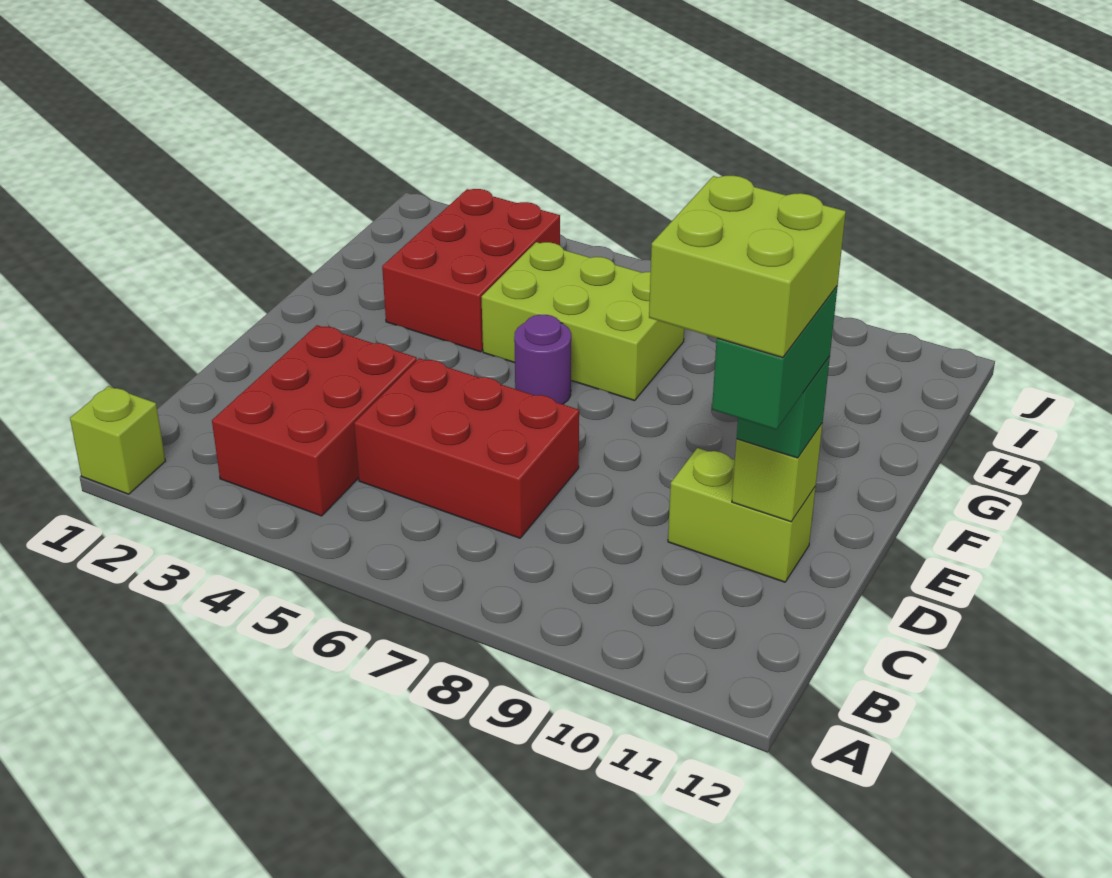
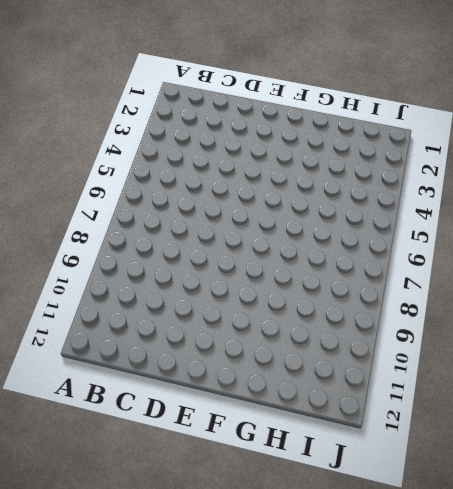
none -> lime 1x1 brick [70,386,165,494]
none -> red 2x3 brick [212,325,417,516]

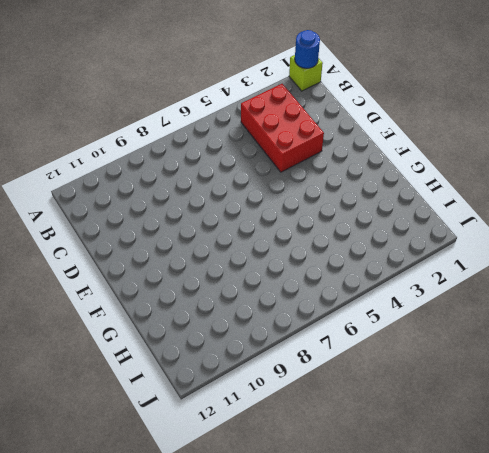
blue 1x1 round brick [295,30,320,68] -> none
none -> red 2x3 brick [354,358,579,538]
none -> lime 1x2 brick [668,448,816,582]

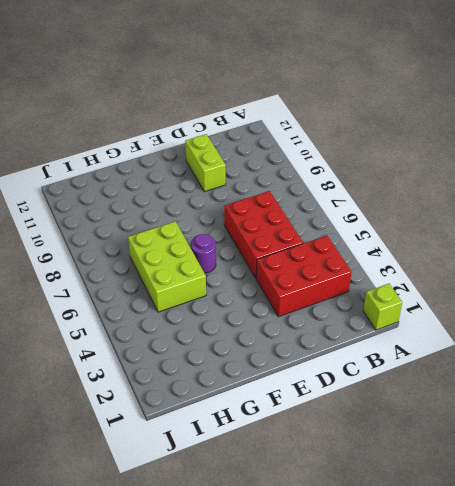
none -> red 2x3 brick [382,189,560,352]
none -> lime 1x1 brick [732,423,823,522]

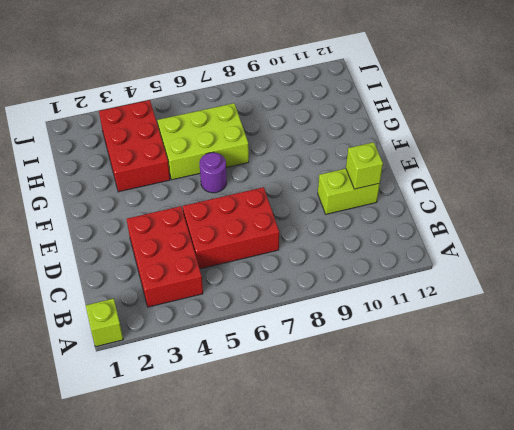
none -> green 1x1 brick [737,356,830,458]
none -> green 1x2 brick [712,286,838,430]

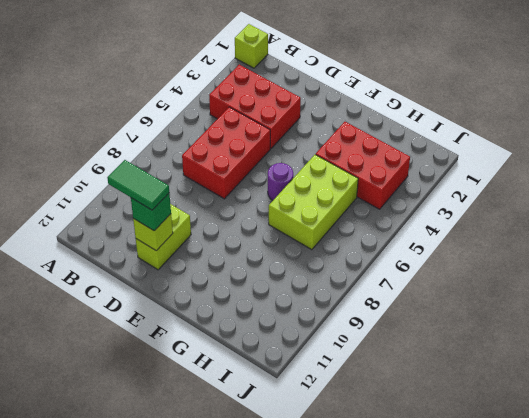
green 1x2 tile [107,160,169,210] -> green 1x2 brick [712,286,838,430]
none -> lime 2x2 brick [649,176,846,358]

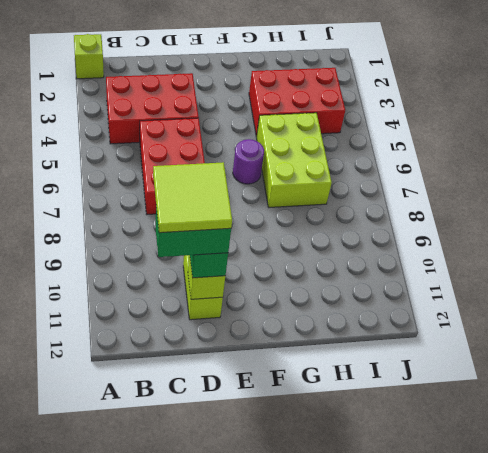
lime 2x2 tile [153,162,232,233] -> lime 2x2 brick [649,176,846,358]

